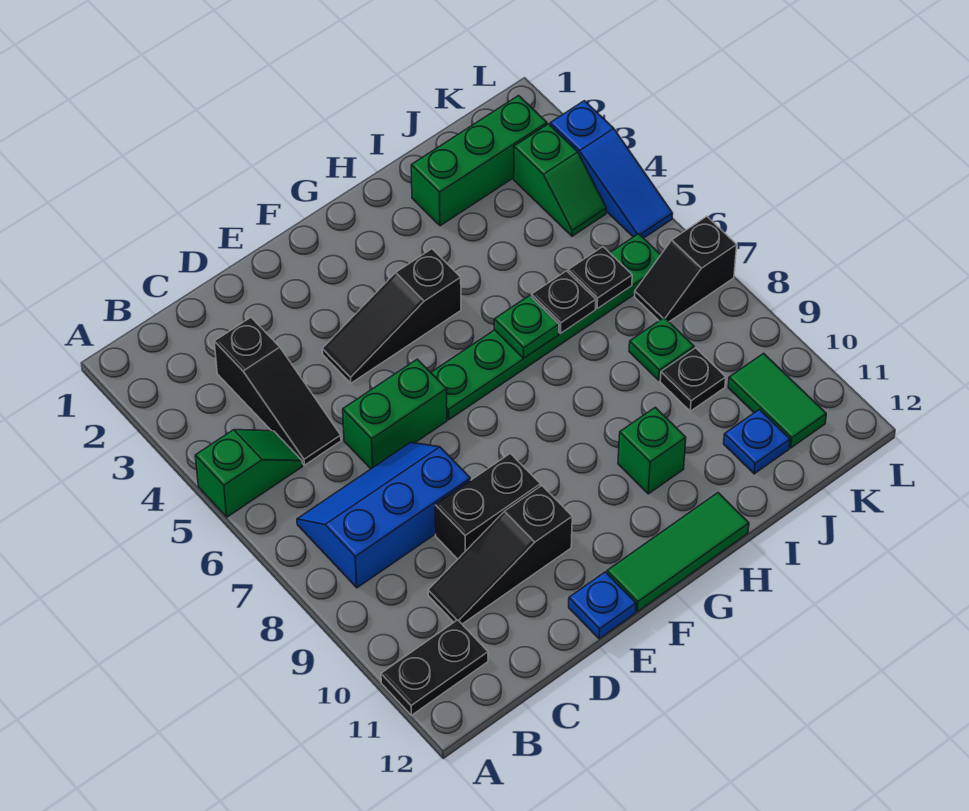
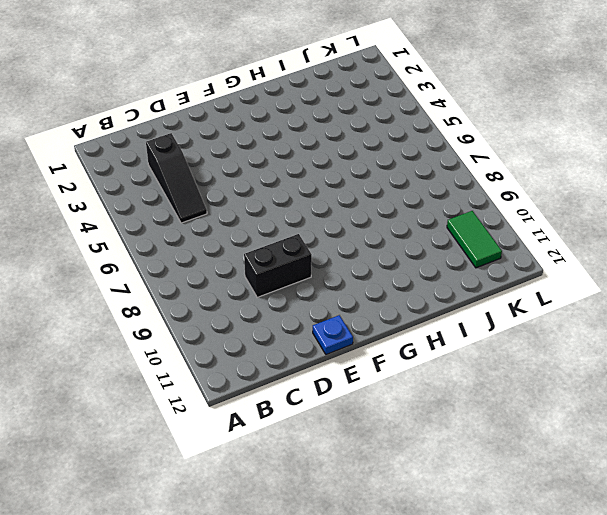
none -> green 1x2 slope [195,430,303,517]
none -> black 1x2 plate [381,620,488,715]
none -> blue 2x3 slope [297,442,470,588]

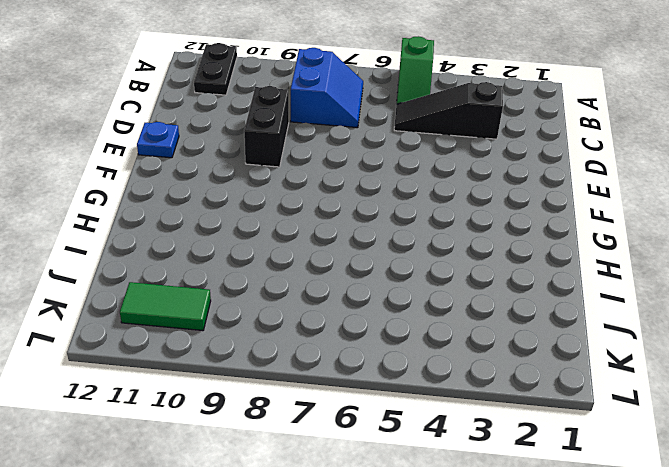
blue 2x2 slope [291,48,363,128] -> blue 2x3 slope [297,442,470,588]
none -> black 1x3 slope [428,486,572,624]
none -> green 1x2 brick [343,359,447,469]
none -> black 1x3 slope [322,249,461,383]

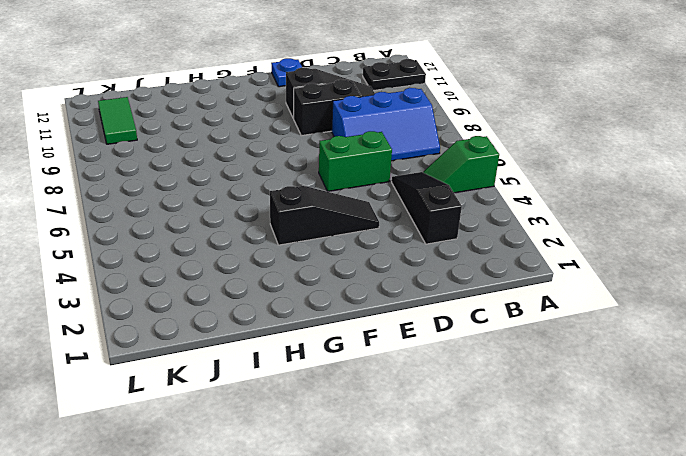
none -> green 1x6 plate [431,234,660,420]
none -> green 1x3 tile [607,493,749,612]
none -> green 1x1 brick [618,407,686,494]

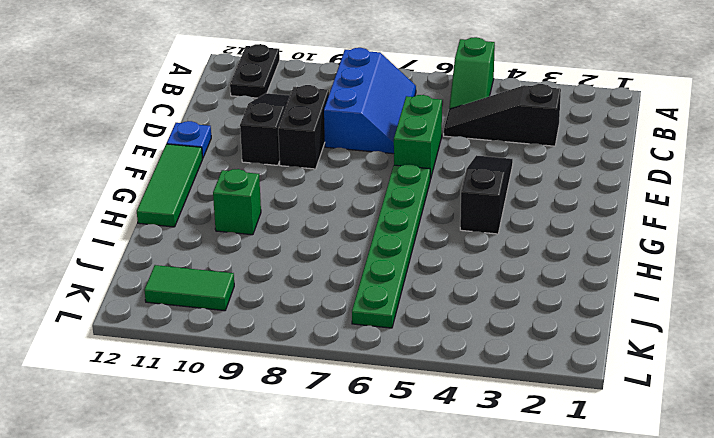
none -> green 1x3 brick [411,96,547,226]
none -> green 1x1 plate [629,318,694,380]
none -> black 1x1 plate [660,348,726,411]

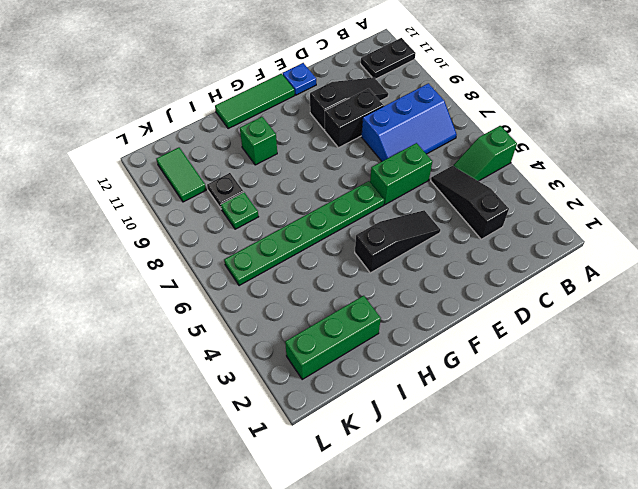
none -> blue 1x1 plate [724,409,790,474]
none -> green 1x2 slope [514,124,606,236]
none -> black 1x2 slope [635,216,737,322]

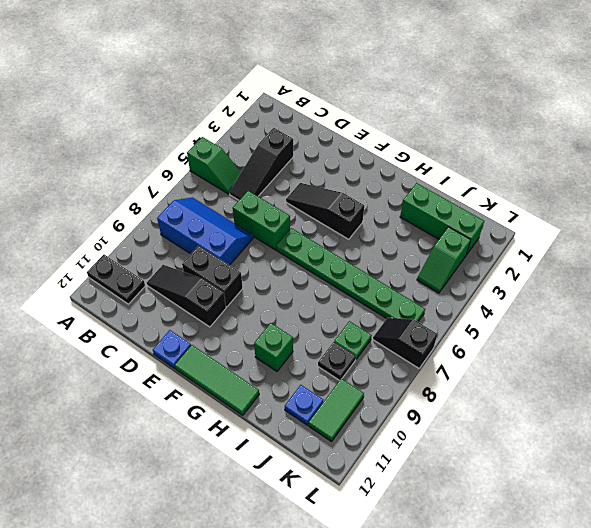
none -> blue 1x3 slope [550,101,673,238]
none -> green 1x1 plate [494,295,559,358]
none -> black 1x1 plate [532,271,596,333]

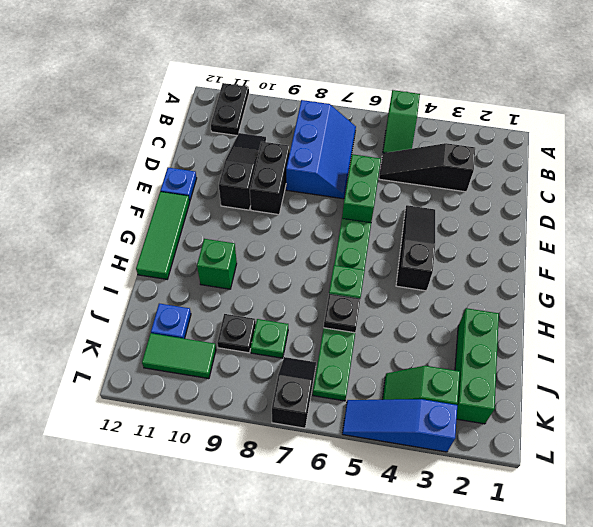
none -> black 1x1 plate [568,247,632,309]

